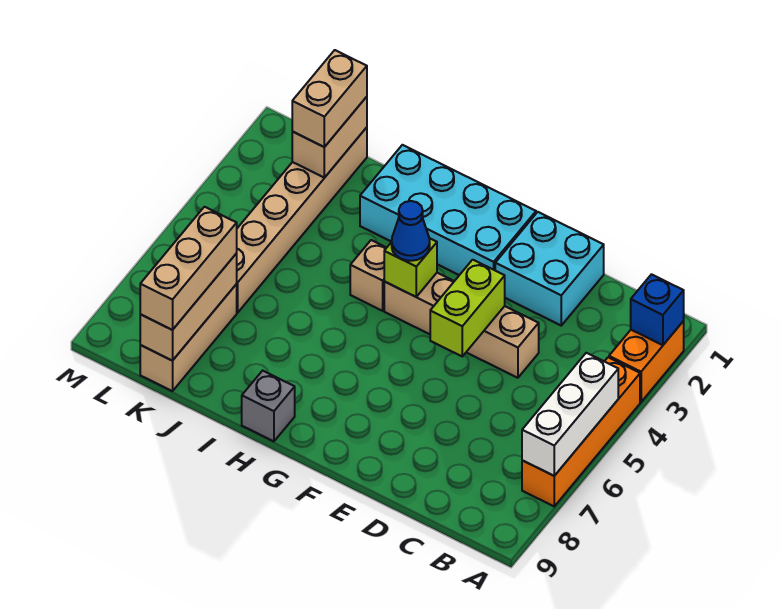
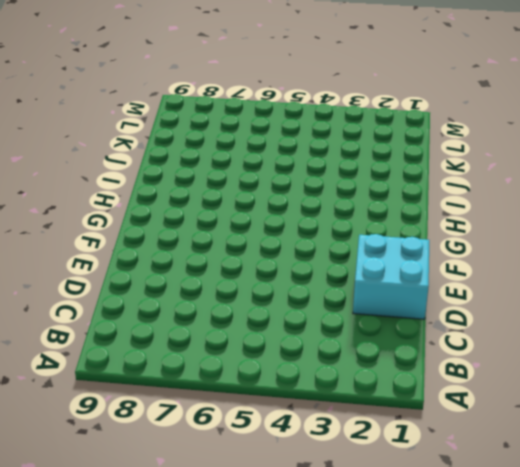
none -> orange 1x2 brick [609,321,684,402]
none -> orange 1x4 brick [522,357,640,506]
none -> tan 1x4 brick [384,273,539,378]

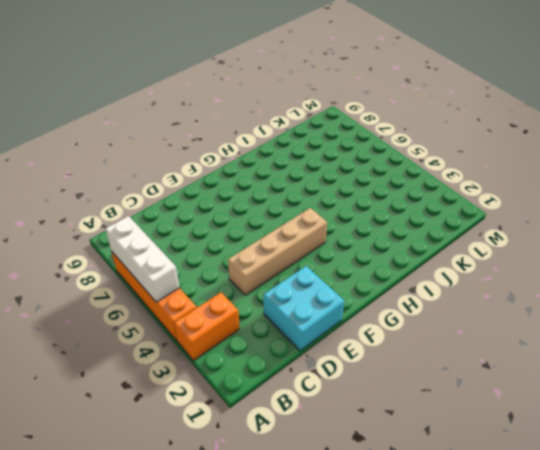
orange 1x2 brick [174,292,239,360] -> orange 1x2 brick turned to [609,321,684,402]
none -> cyan 2x4 brick [360,145,536,275]
none -> tan 1x1 brick [350,240,387,311]
none -> grey 1x1 brick [242,371,295,441]

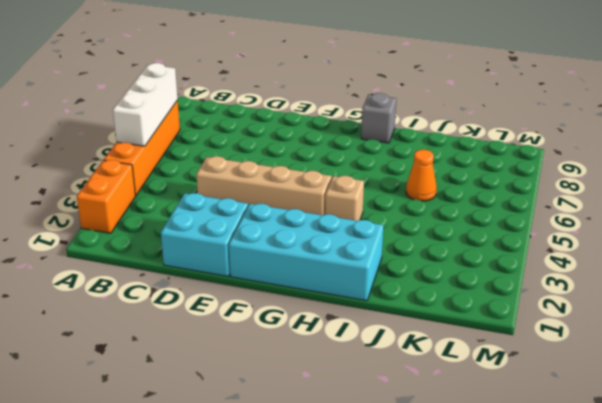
orange 1x1 cone [406,150,437,201] -> none
none -> tan 1x6 brick [237,127,367,313]
none -> tan 1x3 brick [140,284,237,391]
none -> blue 1x1 brick [631,274,684,345]

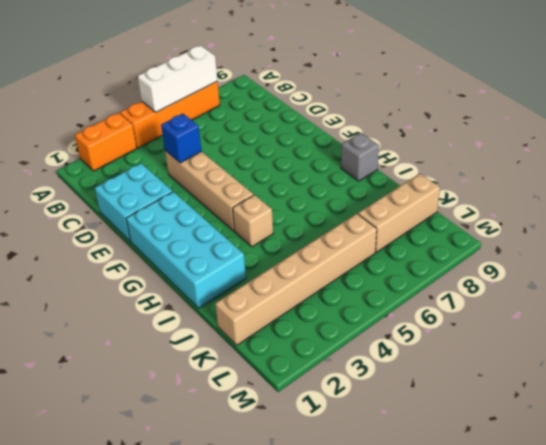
blue 1x1 brick [161,113,202,163] -> blue 1x1 brick moved to [631,274,684,345]
none -> lime 1x2 brick [430,260,505,356]
none -> lime 1x1 brick [384,238,437,297]
none -> tan 1x2 brick [292,97,367,178]

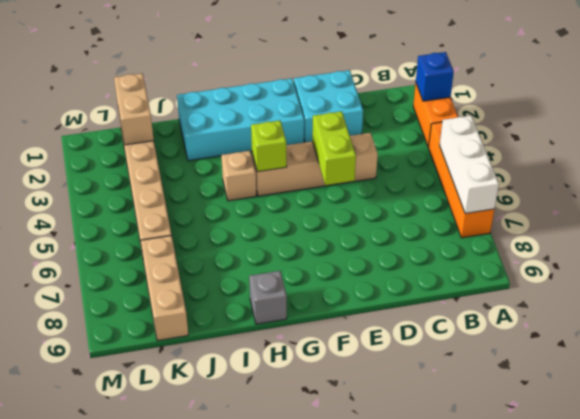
none -> tan 1x3 brick [140,253,237,361]
none -> blue 1x1 cone [392,201,430,261]
none -> tan 1x2 brick [292,50,367,147]

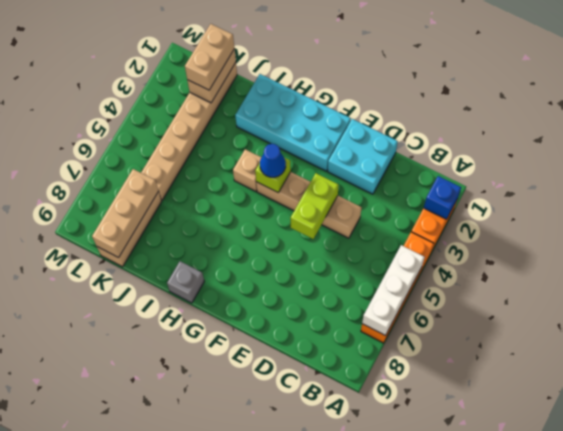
none -> tan 1x3 brick [140,207,237,330]

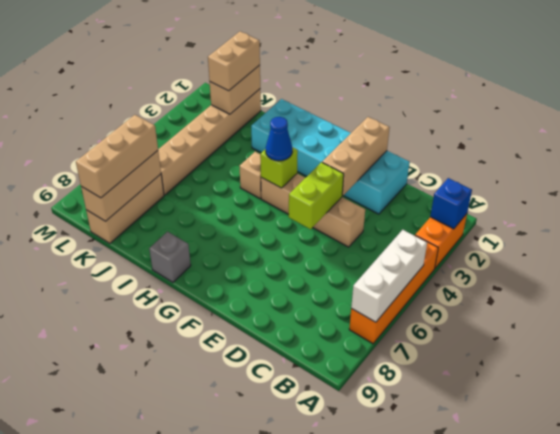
tan 1x3 brick [322,117,390,196] -> none

